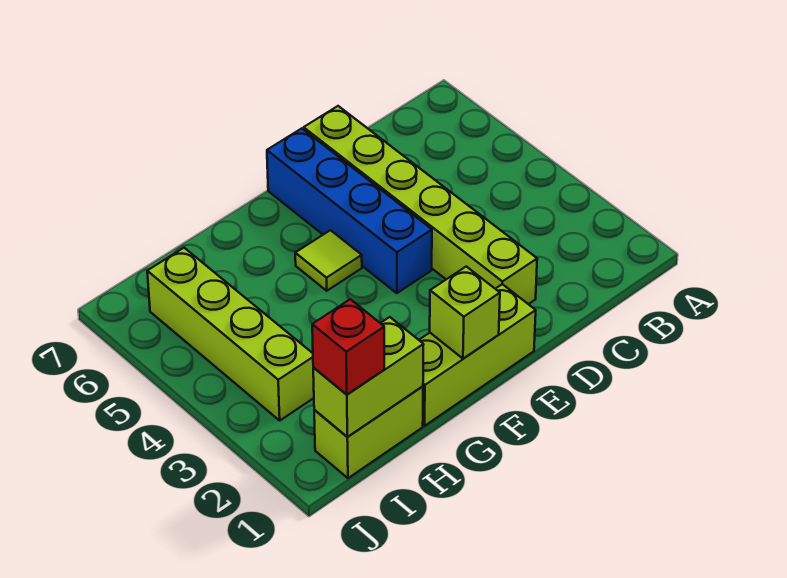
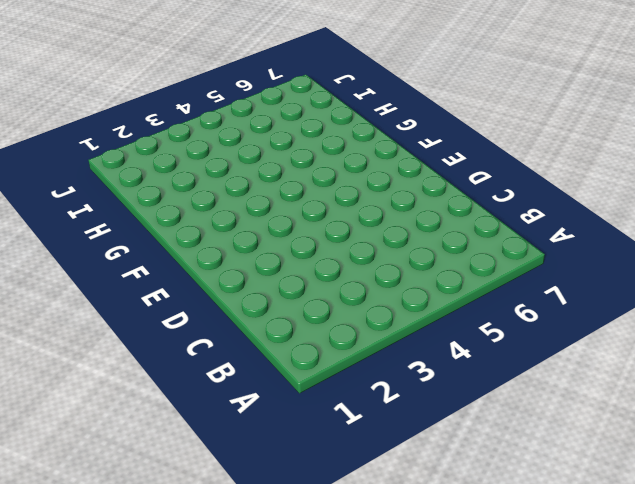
none -> lime 1x6 brick [304,106,537,304]
none -> lime 1x3 brick [419,284,536,426]

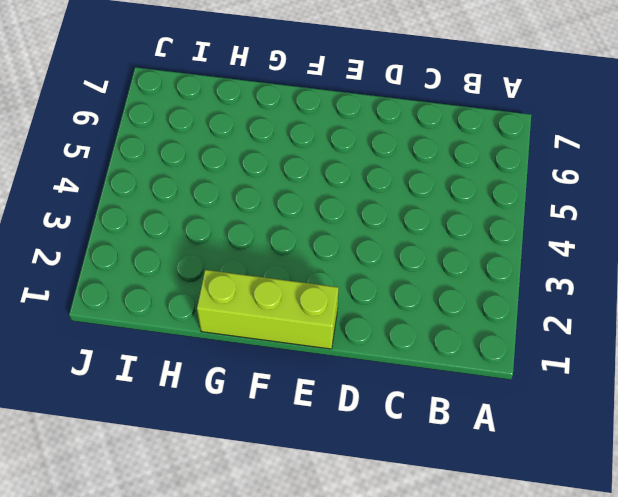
none -> lime 1x6 brick [304,106,537,304]
none -> blue 1x4 brick [267,128,432,293]

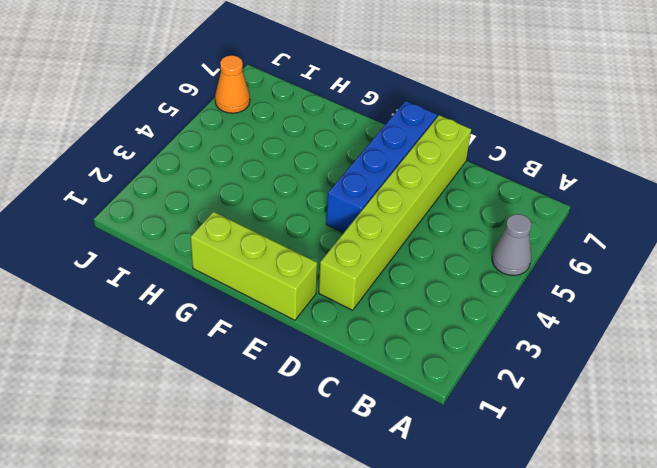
grey 1x1 cone [492,214,532,276] -> none
orange 1x1 cone [215,55,250,113] -> none
none -> lime 1x1 tile [295,230,362,291]
none -> lime 1x2 brick [314,386,423,478]

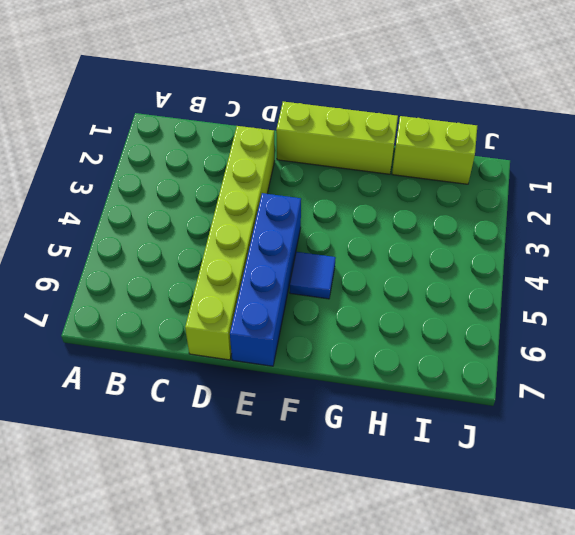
blue 1x1 tile [290,252,336,299] -> lime 1x1 tile [295,230,362,291]
none -> lime 1x4 brick [147,248,314,420]
none -> lime 1x1 brick [430,266,500,359]

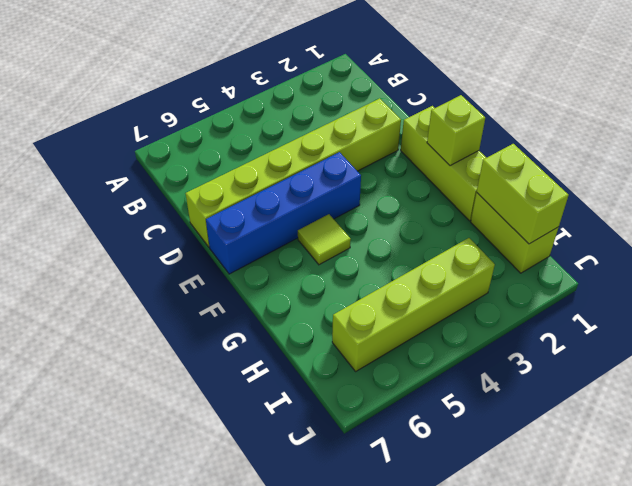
none -> red 1x1 brick [312,299,384,394]

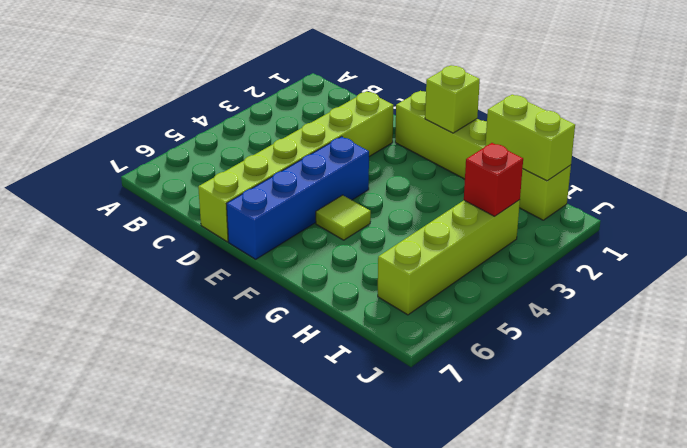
red 1x1 brick [464,143,523,216] -> red 1x1 brick moved to [312,299,384,394]

